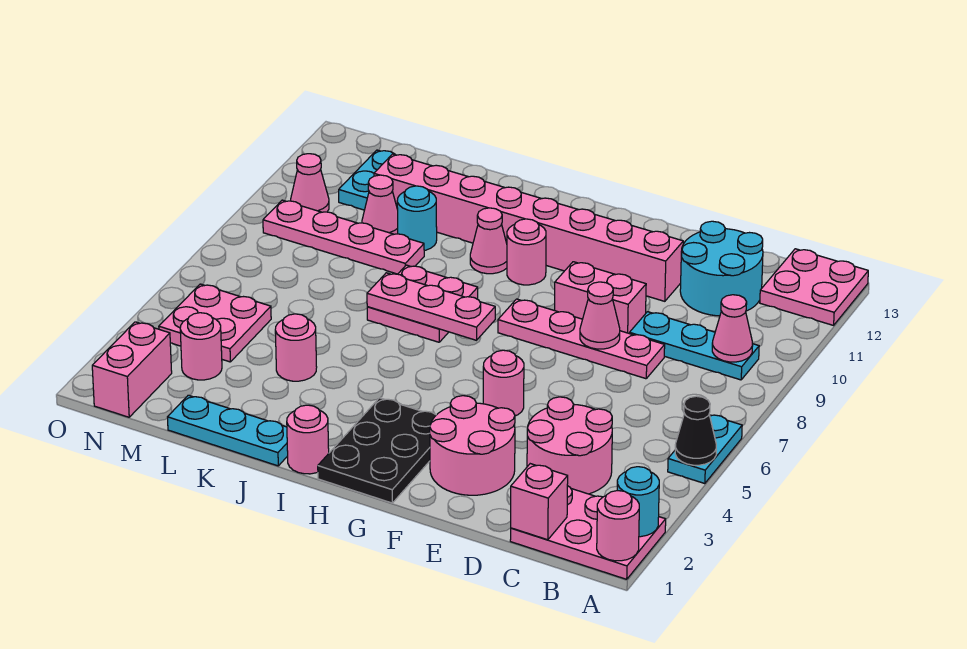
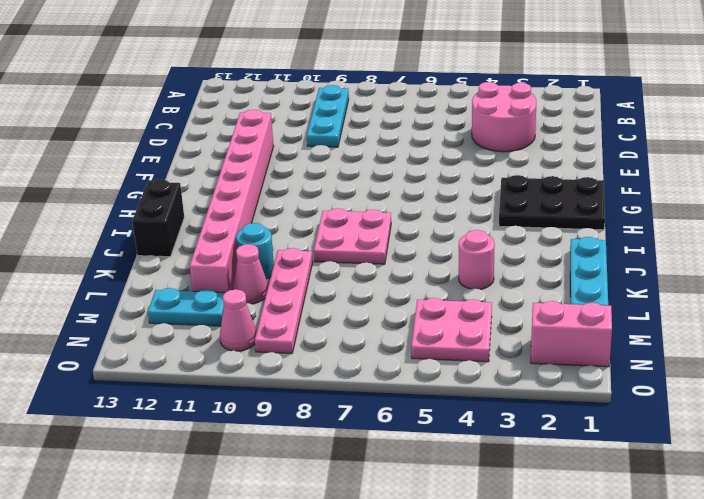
black 1x2 brick [132,180,184,257] -> none
none -> pink 2x3 plate [510,486,666,579]
none -> cyan 1x2 plate [668,415,742,484]
none -> pink 2x2 plate [760,249,868,325]
none -> cyan 2x2 round brick [680,221,763,316]

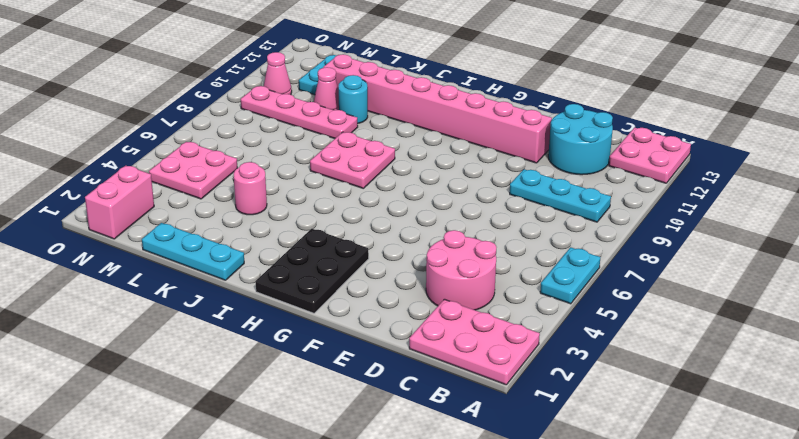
none -> pink 1x4 plate [498,299,665,379]
none -> pink 2x2 round brick [430,396,515,495]
none -> pink 1x2 brick [555,262,646,334]
none -> pink 1x1 round brick [483,350,524,416]

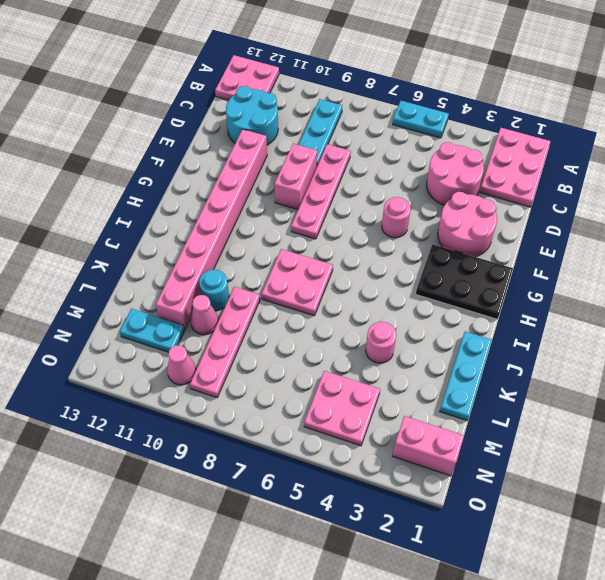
none -> pink 1x1 round brick [507,219,546,285]
none -> pink 1x1 round brick [287,405,329,474]
none -> pink 1x1 cone [470,208,507,274]
none -> pink 1x1 round brick [180,313,222,380]

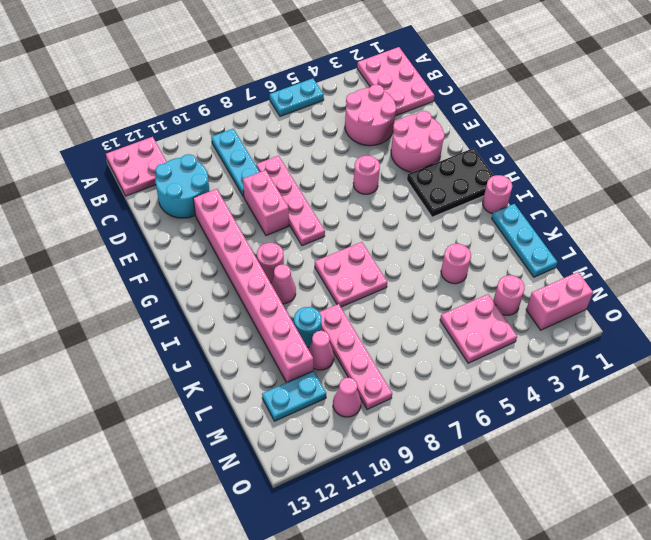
none -> pink 1x1 round brick [597,491,639,561]
none -> cyan 1x1 round brick [617,467,659,537]
none -> black 1x1 cone [675,396,716,465]
none -> pink 1x1 cone [712,295,753,362]

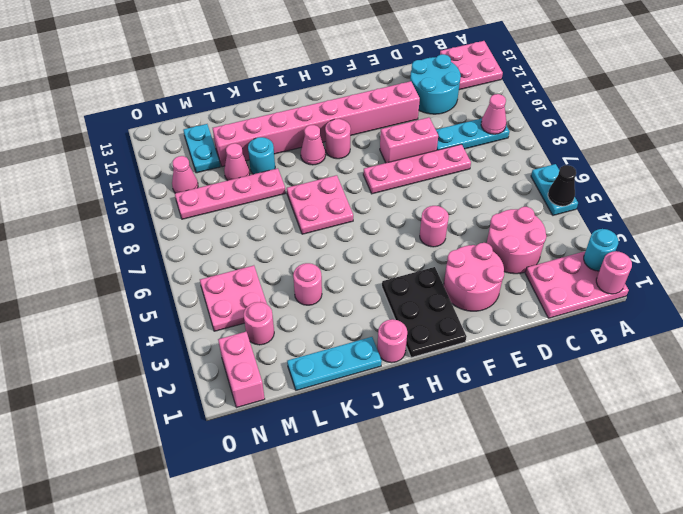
none -> pink 1x1 brick [511,464,568,540]
none -> pink 1x1 cone [580,282,620,349]
none -> pink 1x3 plate [367,273,495,340]

